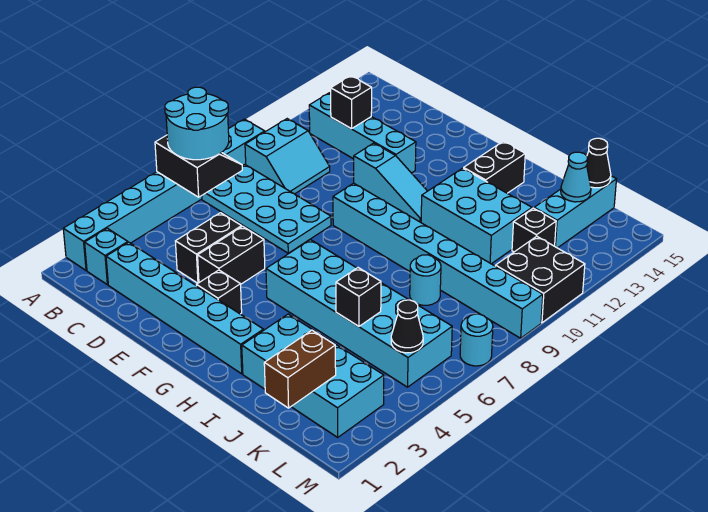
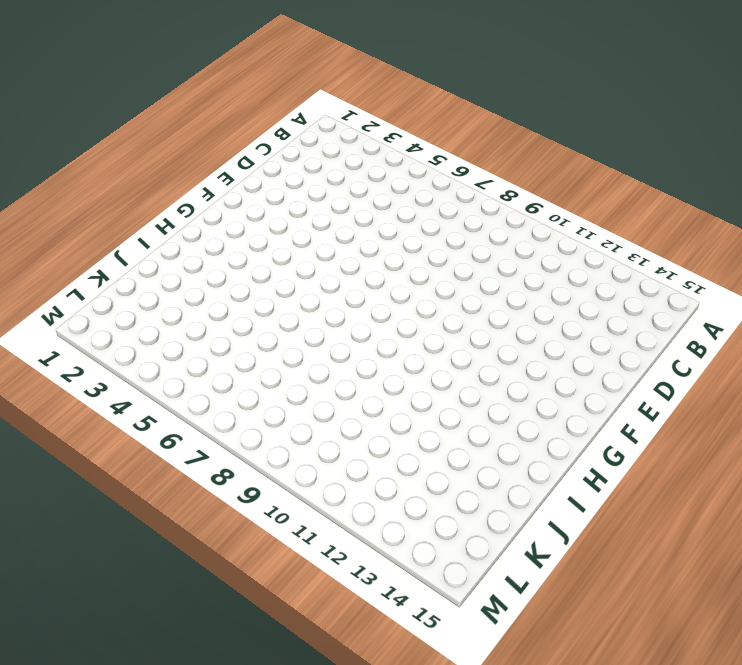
none -> cyan 1x8 brick [63,119,265,270]
none -> cyan 1x1 brick [85,228,128,285]
none -> cyan 2x4 plate [202,164,331,253]

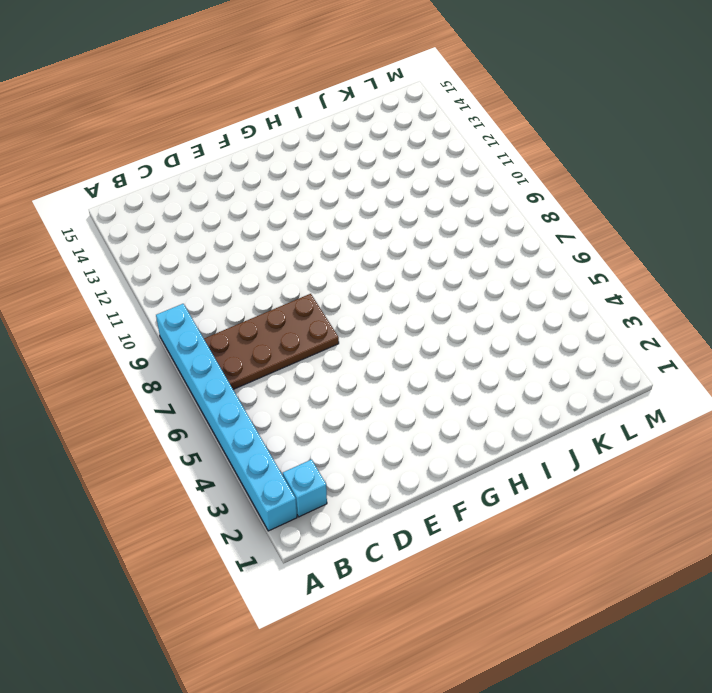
brown 2x4 plate [204,294,339,389] -> cyan 2x4 plate [202,164,331,253]
none -> cyan 2x2 slope [245,119,330,194]
none -> cyan 1x4 brick [309,93,416,173]
none -> cyan 1x6 brick [106,242,263,374]

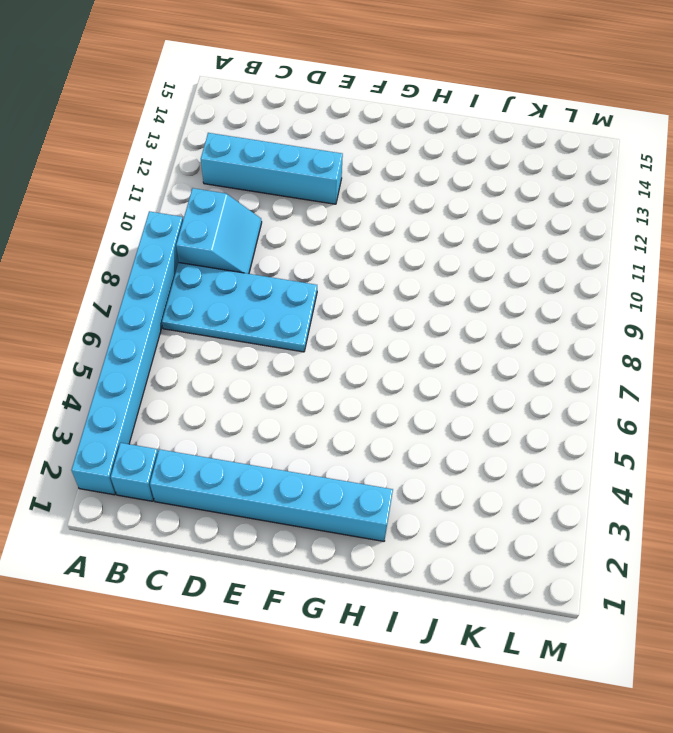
none -> black 1x2 brick [175,213,242,283]
none -> black 1x2 brick [198,226,265,284]
none -> cyan 1x3 slope [354,143,427,222]

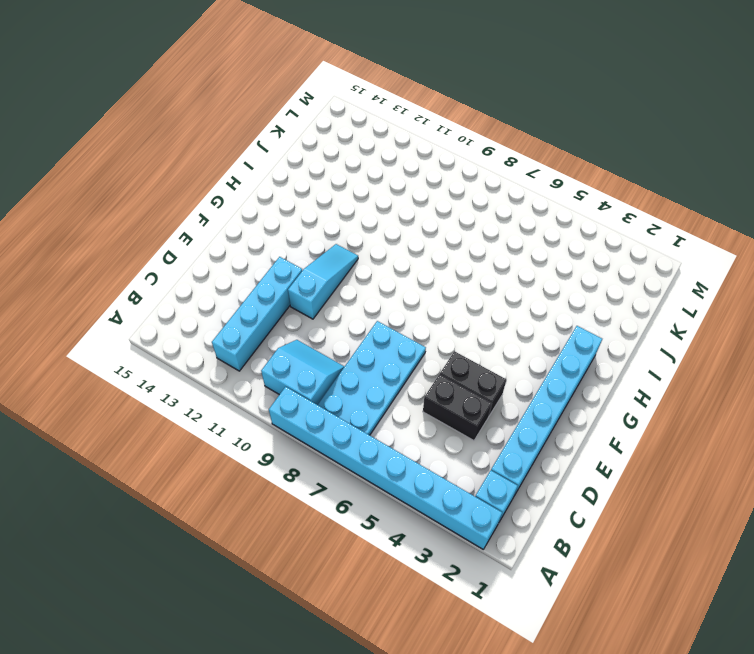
none -> black 1x1 brick [197,270,242,314]
none -> cyan 1x8 brick [333,183,543,338]
none -> cyan 2x6 brick [266,240,452,387]

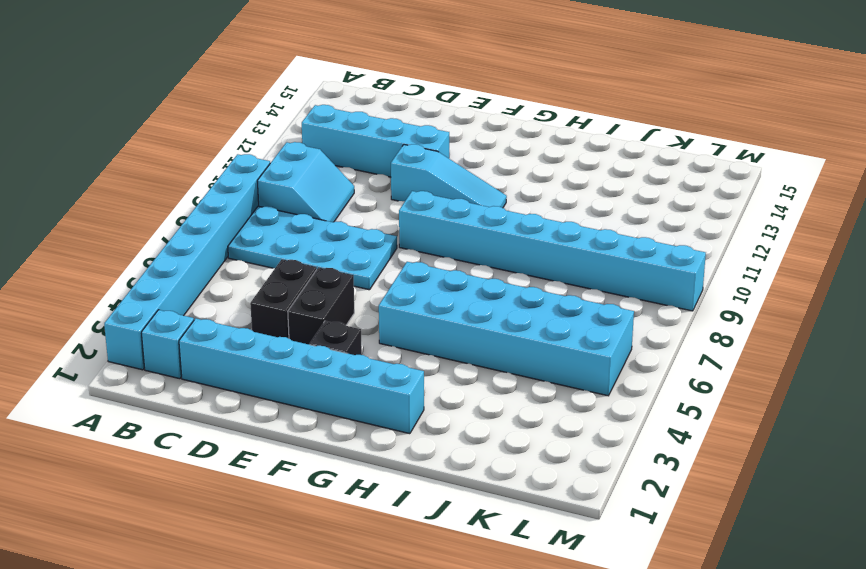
none -> cyan 2x3 brick [421,168,532,264]
none -> black 1x2 brick [464,141,525,193]
none -> cyan 2x4 brick [242,314,384,437]

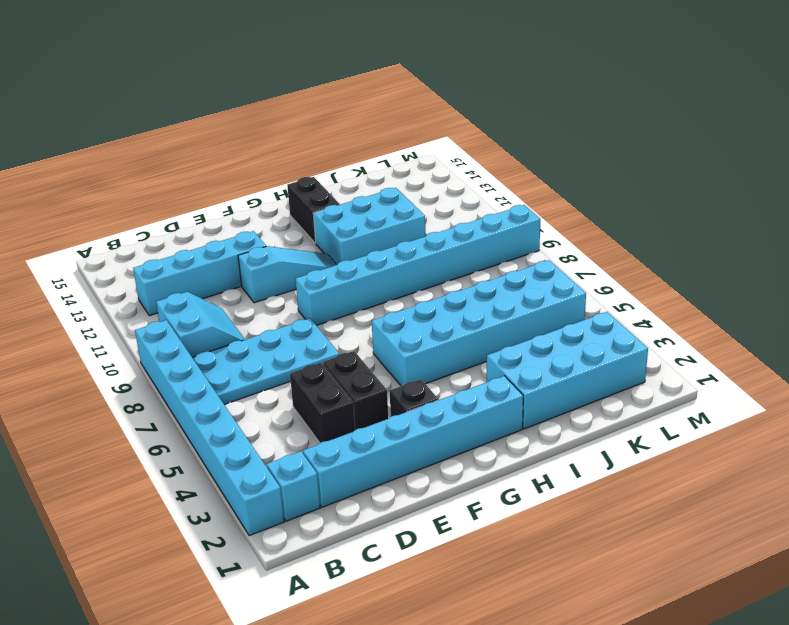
none -> cyan 1x1 round brick [410,255,441,305]
none -> black 1x1 brick [512,208,556,252]
none -> cyan 1x3 brick [534,176,616,248]

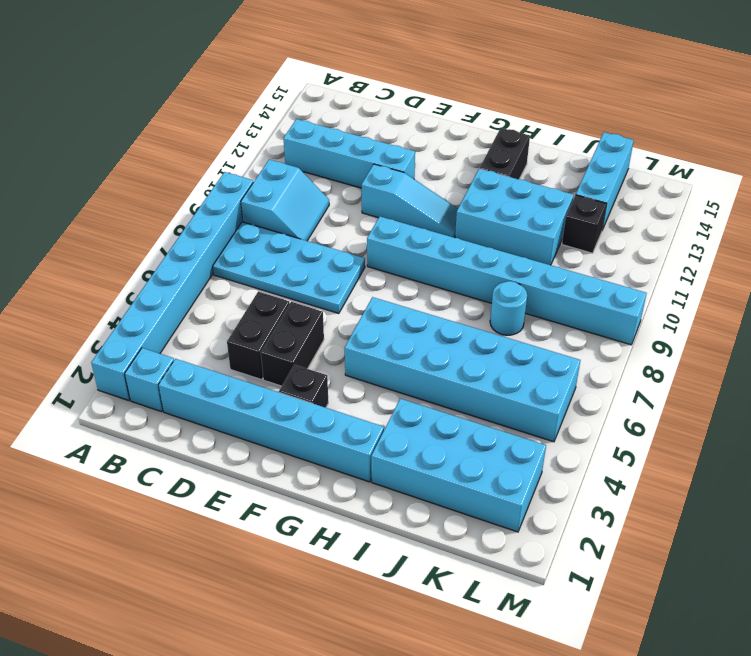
none -> black 2x2 brick [495,236,585,323]
none -> cyan 1x1 round brick [460,314,493,366]
none -> black 2x2 slope [155,135,242,197]

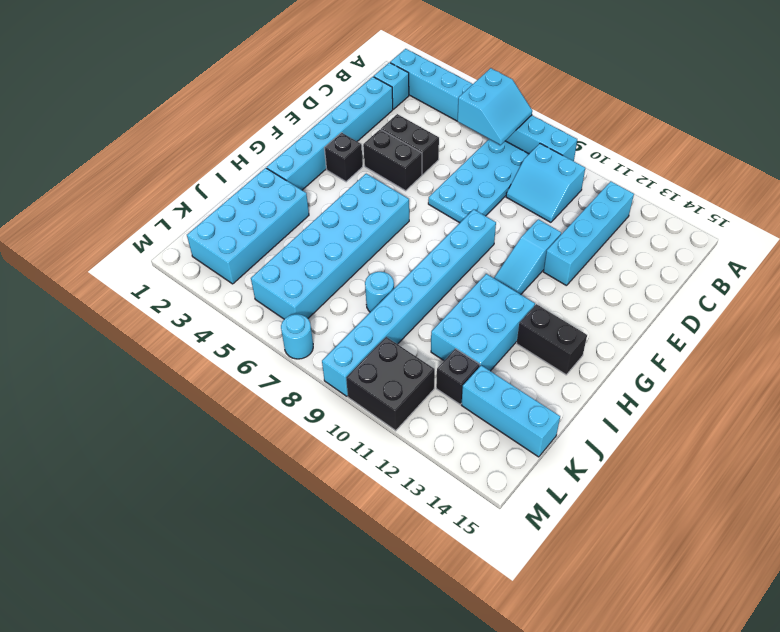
cyan 2x2 slope [458,68,532,145] -> black 2x2 slope [155,135,242,197]
none -> black 1x1 brick [331,76,372,129]
none -> black 1x1 brick [336,268,381,326]
none -> brown 1x2 brick [264,330,336,408]

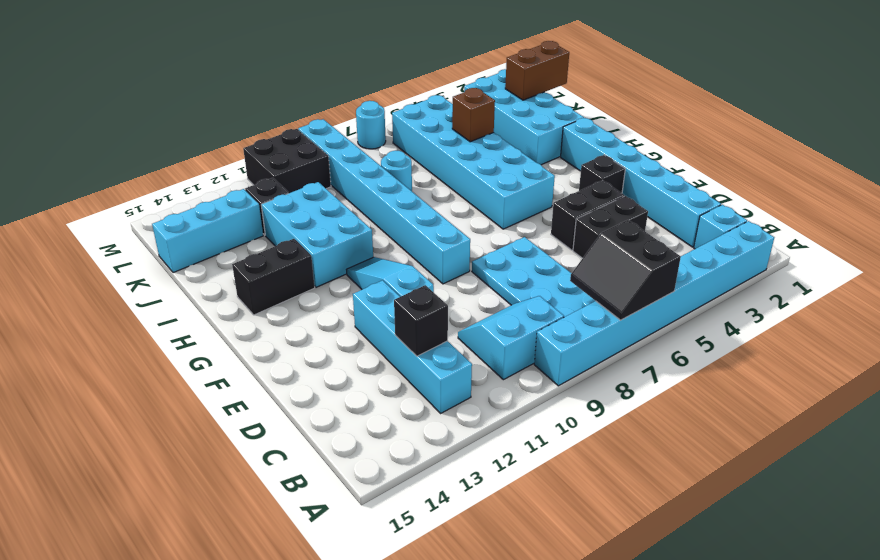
brown 1x1 brick [452,88,495,142] -> black 1x1 brick [336,268,381,326]
none -> cyan 1x1 cone [561,152,591,202]
none -> black 1x1 cone [587,138,611,188]
none -> black 1x1 cone [391,300,423,353]

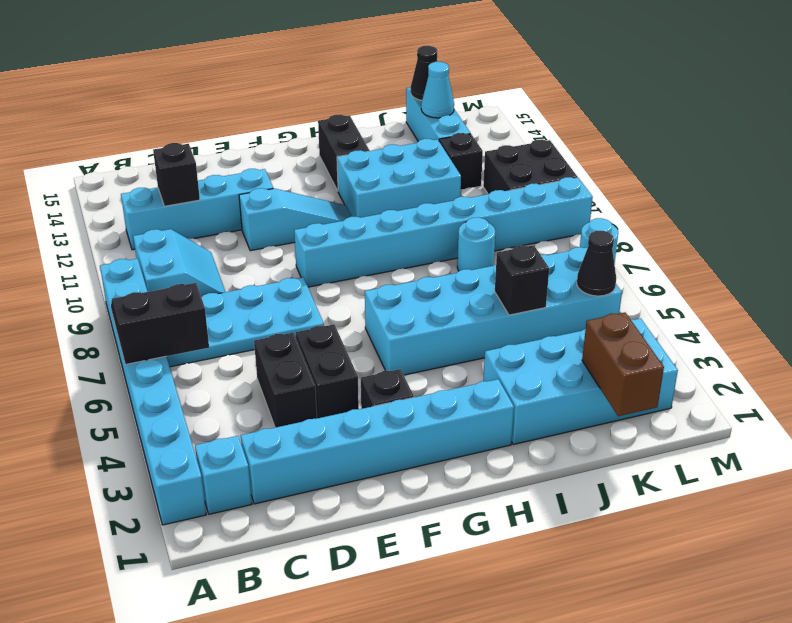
none -> cyan 2x2 round brick [165,87,229,160]

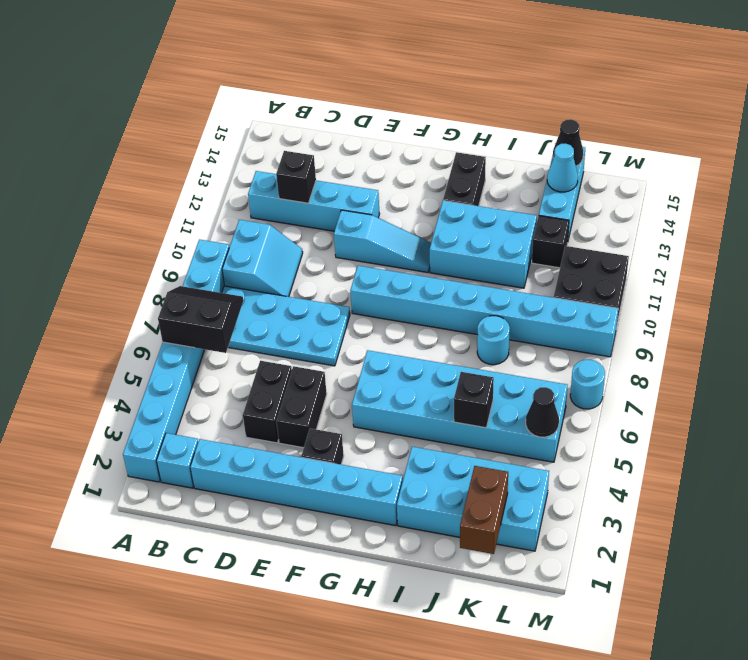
none -> cyan 2x2 round brick [165,87,229,160]

